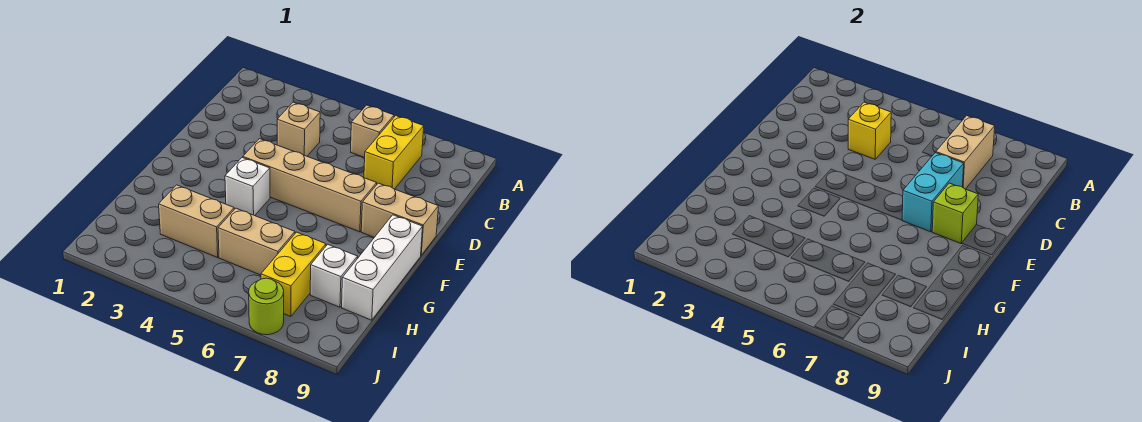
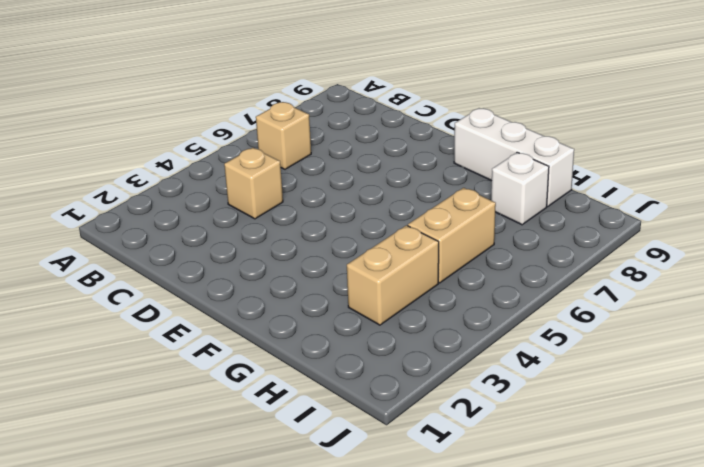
none -> yellow 1x2 brick [364,116,424,189]
none -> tan 1x4 brick [243,139,377,232]
none -> tan 1x2 brick [361,183,438,255]

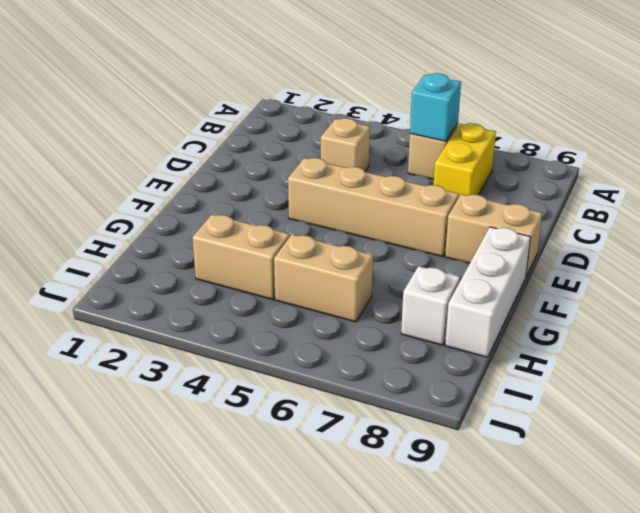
cyan 1x1 brick [410,73,461,141] -> none
none -> white 1x1 brick [225,158,270,216]
none -> yellow 1x2 brick [261,232,326,317]
none -> lime 1x1 round brick [249,278,284,335]

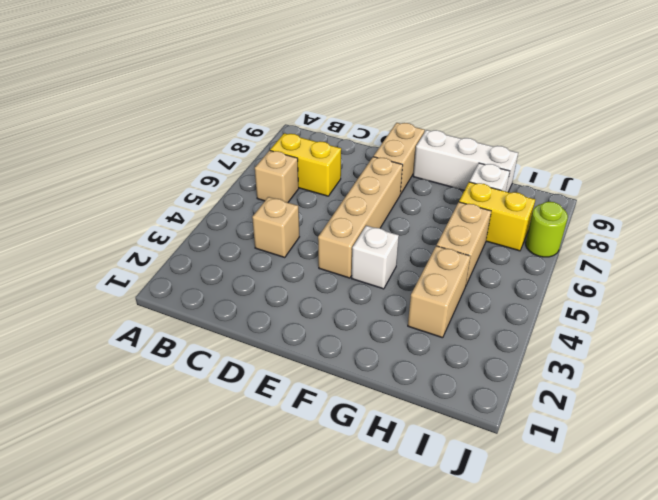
none -> tan 1x2 brick [936,116,995,189]
none -> yellow 1x1 brick [848,102,891,159]
none -> cyan 1x2 brick [902,153,964,232]

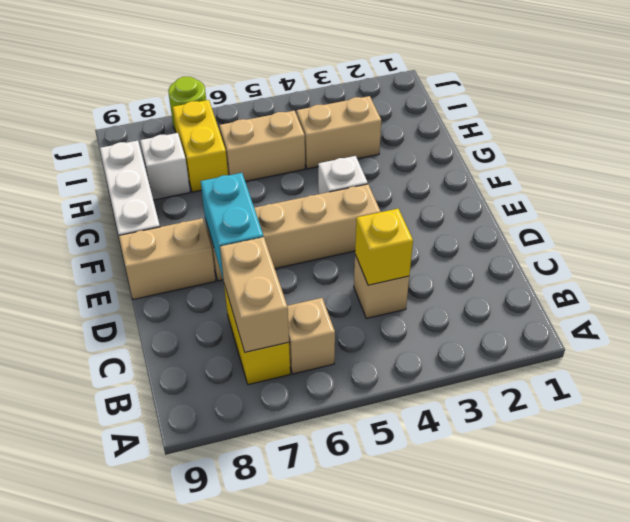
none -> lime 1x1 brick [932,183,978,243]

